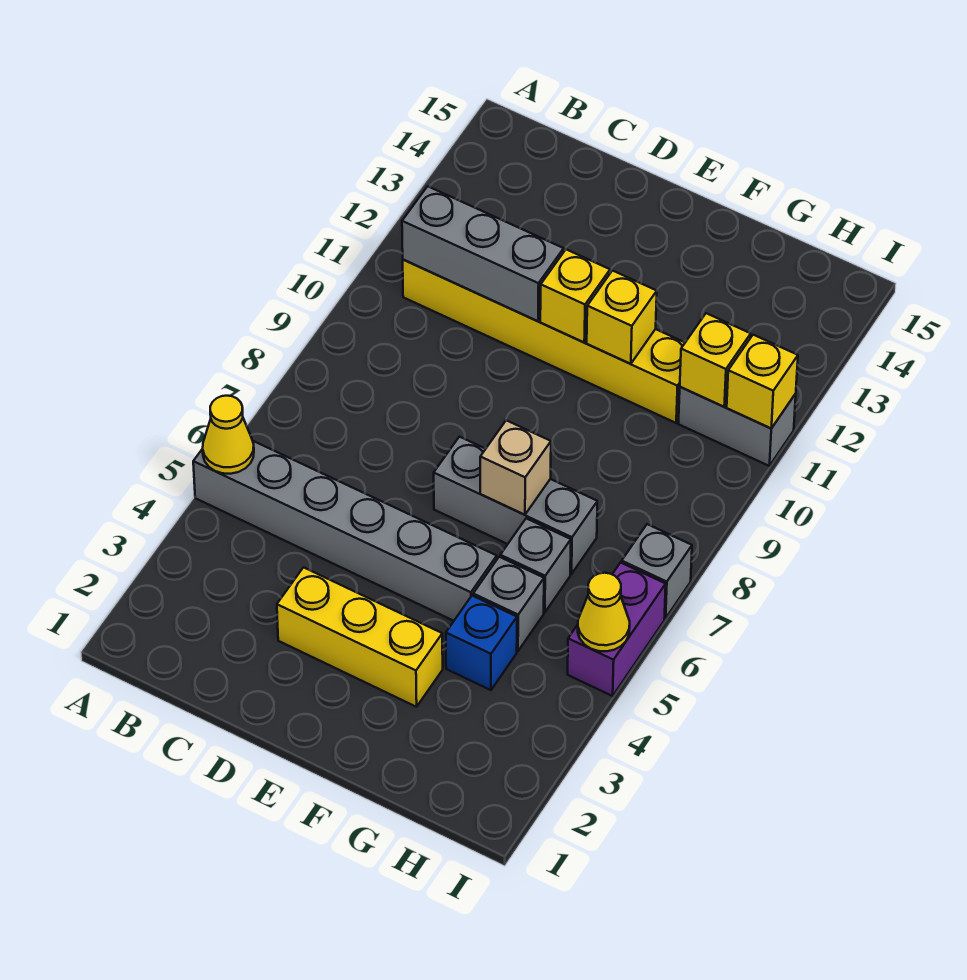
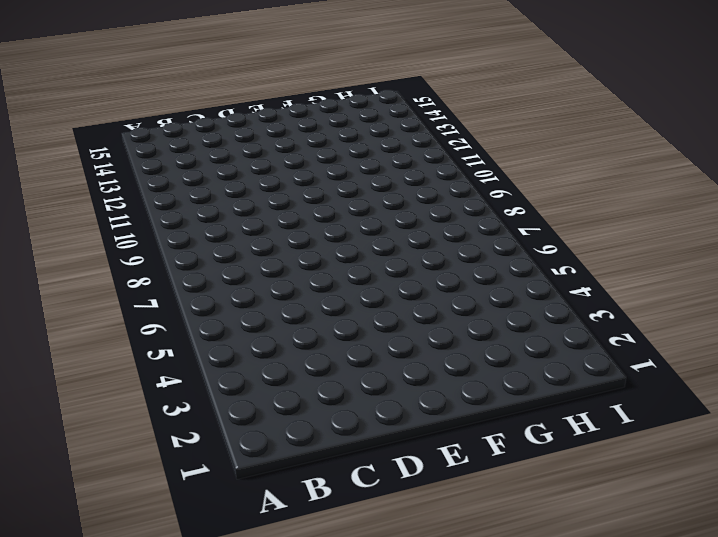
none -> grey 1x6 brick [193,441,497,621]
none -> yellow 1x6 brick [403,260,685,423]
none -> yellow 1x3 brick [277,567,443,707]

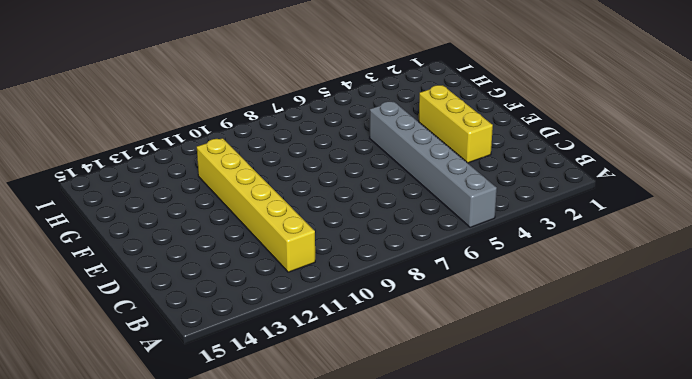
none -> grey 1x3 brick [434,437,597,574]
none -> blue 1x1 brick [446,596,517,690]
none -> grey 1x1 brick [473,557,544,651]

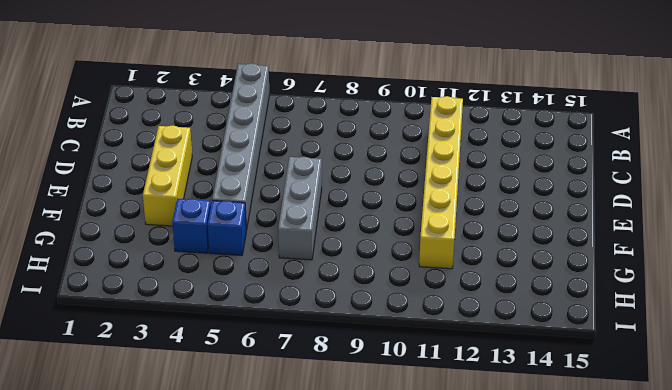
blue 1x1 brick [207,201,246,256] -> grey 1x1 brick [473,557,544,651]
none -> grey 1x1 brick [500,518,571,612]
none -> grey 1x2 brick [678,387,796,466]
none -> purple 1x2 brick [568,563,666,696]

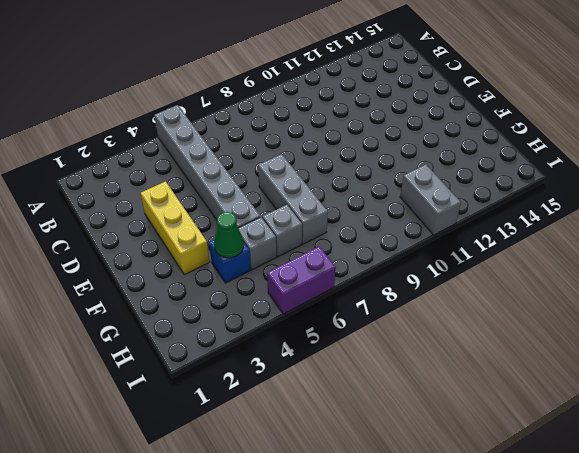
green 1x1 cone [214,212,244,258] -> none
none -> yellow 1x6 brick [403,260,685,423]
none -> grey 1x1 brick [622,524,692,618]
none -> yellow 1x1 cone [203,396,254,474]

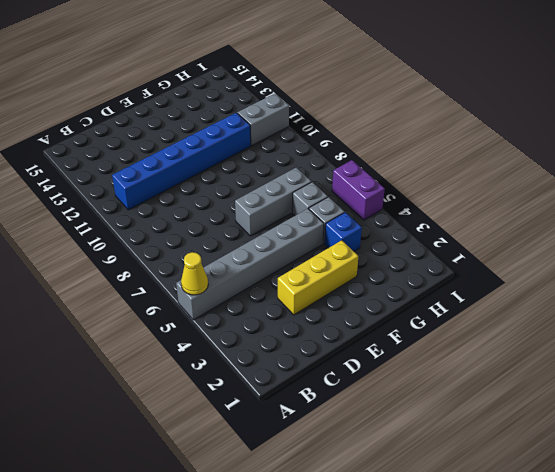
blue 1x6 brick [112,113,251,210] -> yellow 1x6 brick [403,260,685,423]
none -> grey 1x1 brick [622,524,692,618]
none -> grey 1x3 brick [402,186,564,321]
none -> yellow 1x1 brick [540,249,610,342]

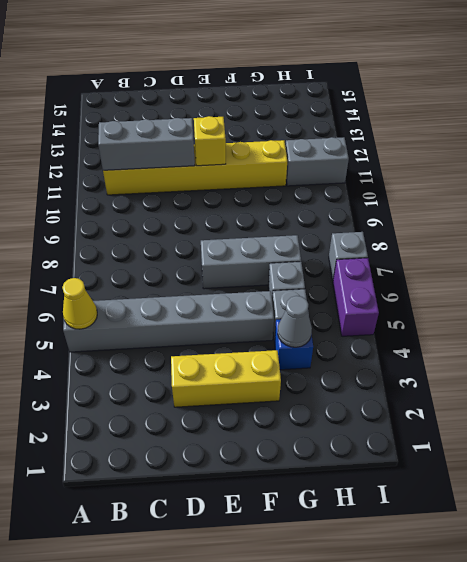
grey 1x1 cone [278,296,312,347] -> none
none -> tan 1x1 brick [480,420,551,515]
none -> yellow 1x1 brick [587,271,657,364]
none -> yellow 1x1 brick [680,313,751,407]

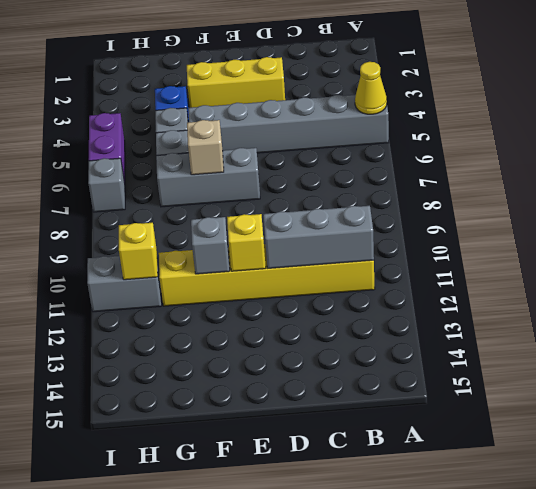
grey 1x1 brick [191,217,230,274] -> yellow 1x1 brick [587,271,657,364]
none -> yellow 1x1 cone [578,573,630,651]
none -> yellow 1x1 brick [727,335,798,428]

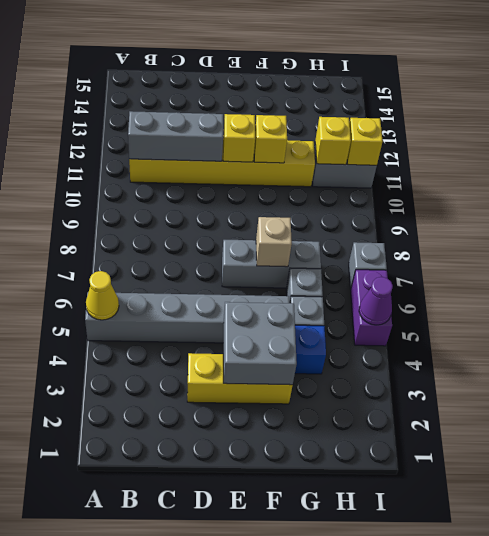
grey 2x2 brick [223,302,297,385] -> none
purple 1x1 cone [359,277,393,325] -> yellow 1x1 cone [578,573,630,651]

